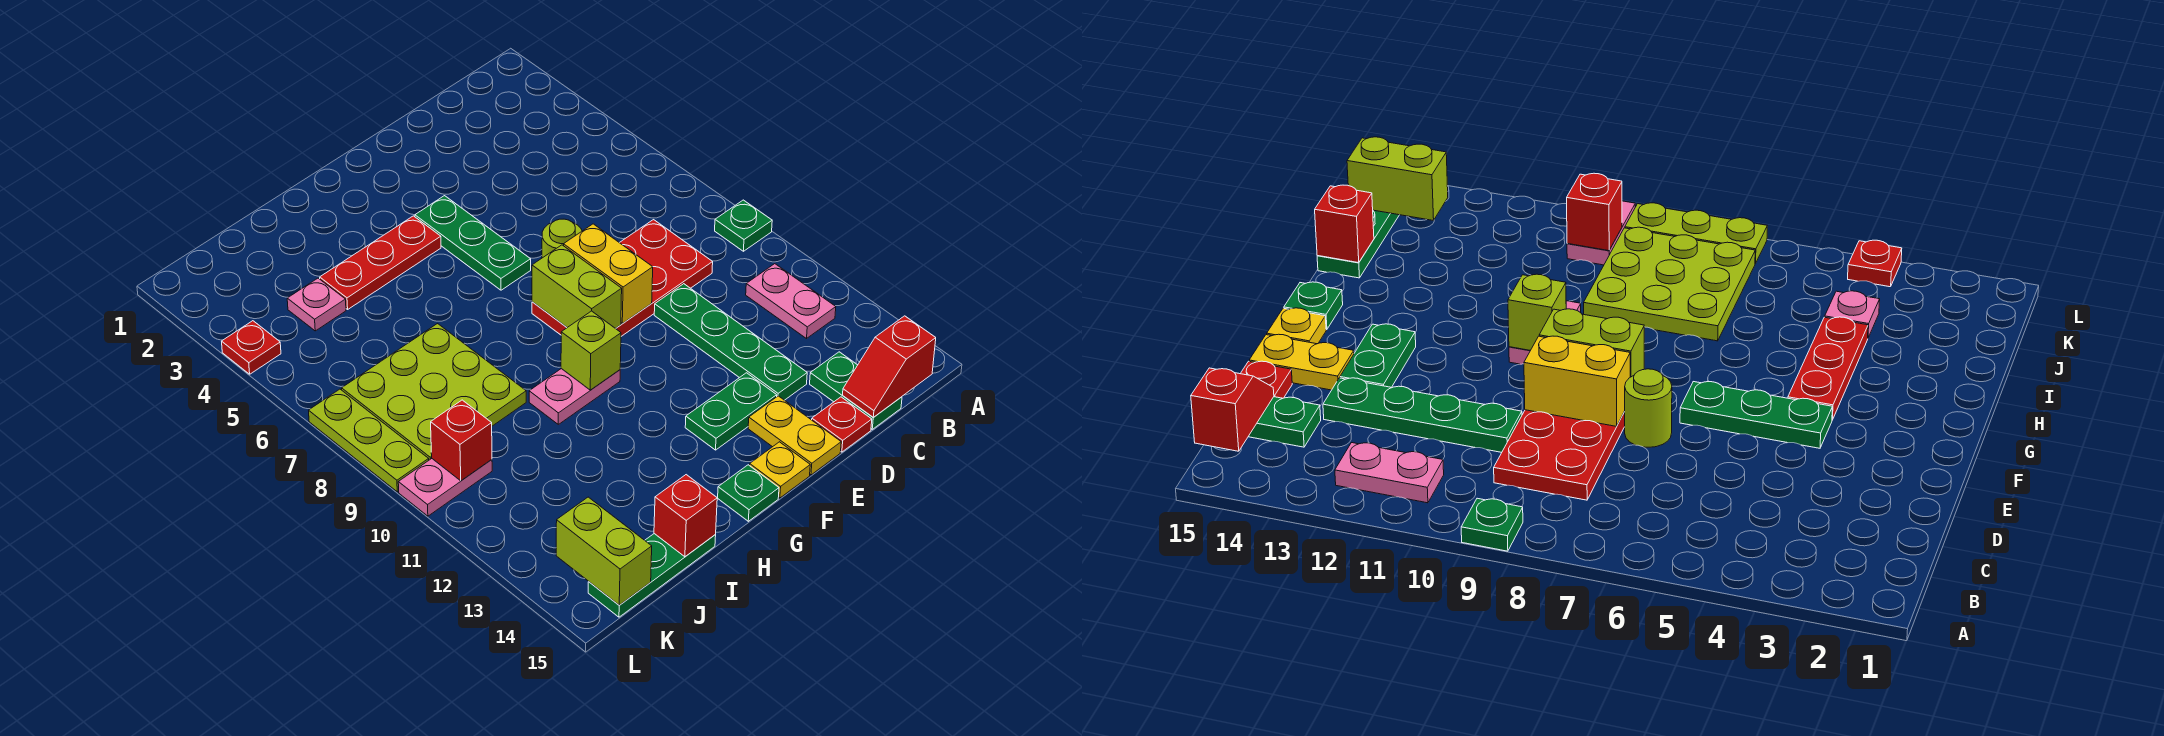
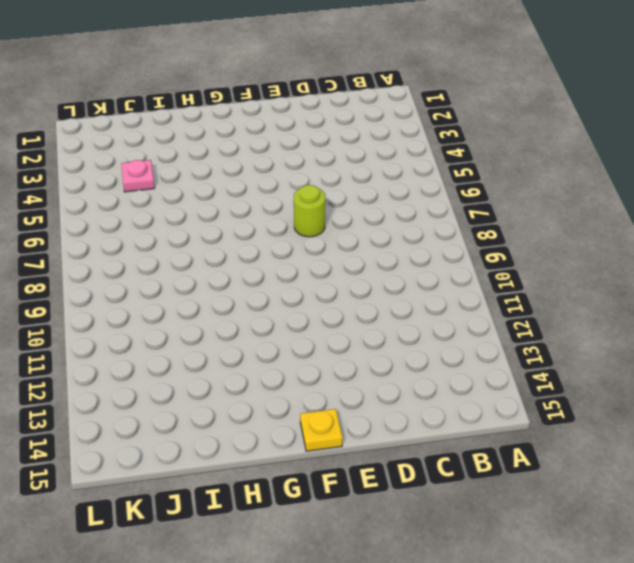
none -> green 1x1 plate [715,200,772,251]
none -> pink 1x2 plate [746,264,836,339]
none -> red 2x4 plate [532,220,713,336]

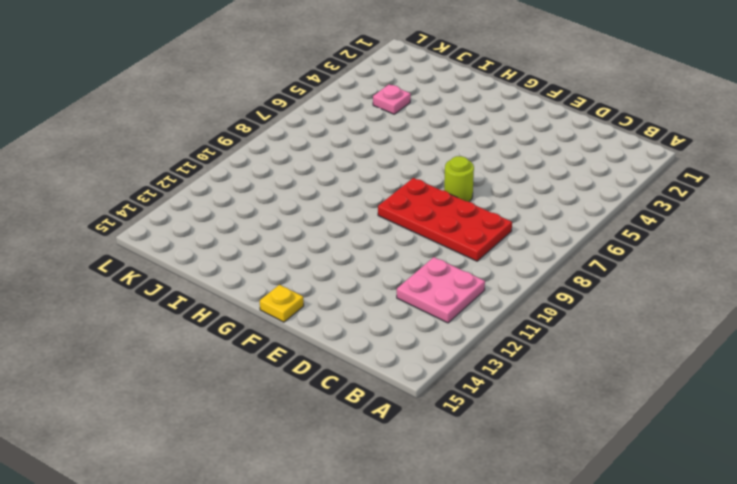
pink 2x2 plate [397,257,485,323] -> pink 1x2 plate [746,264,836,339]
none -> green 1x1 plate [715,200,772,251]
none -> green 1x2 plate [810,352,902,429]
none -> green 1x4 plate [654,284,807,400]

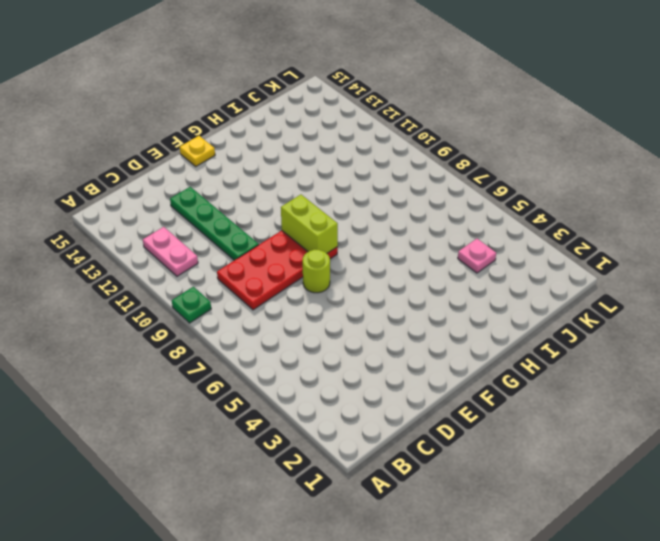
none -> green 1x2 plate [810,352,902,429]
none -> red 1x1 plate [812,397,872,452]
none -> green 1x2 plate [685,373,777,450]

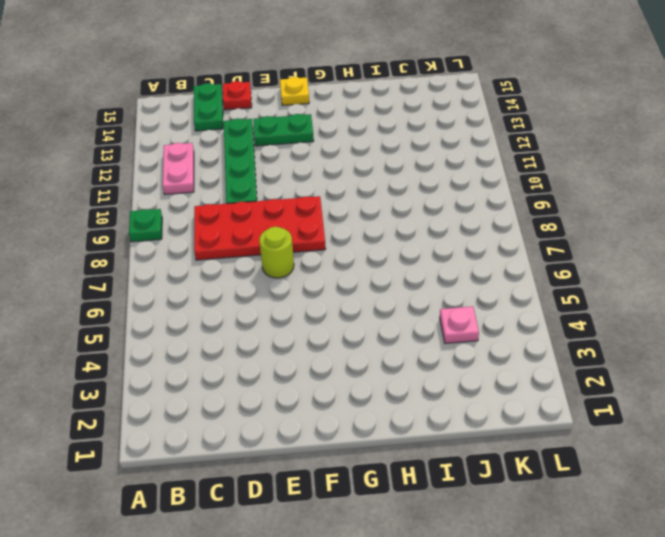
none -> yellow 1x2 plate [748,396,841,475]
none -> green 1x3 plate [415,196,531,290]
none -> red 1x3 plate [320,216,441,309]

